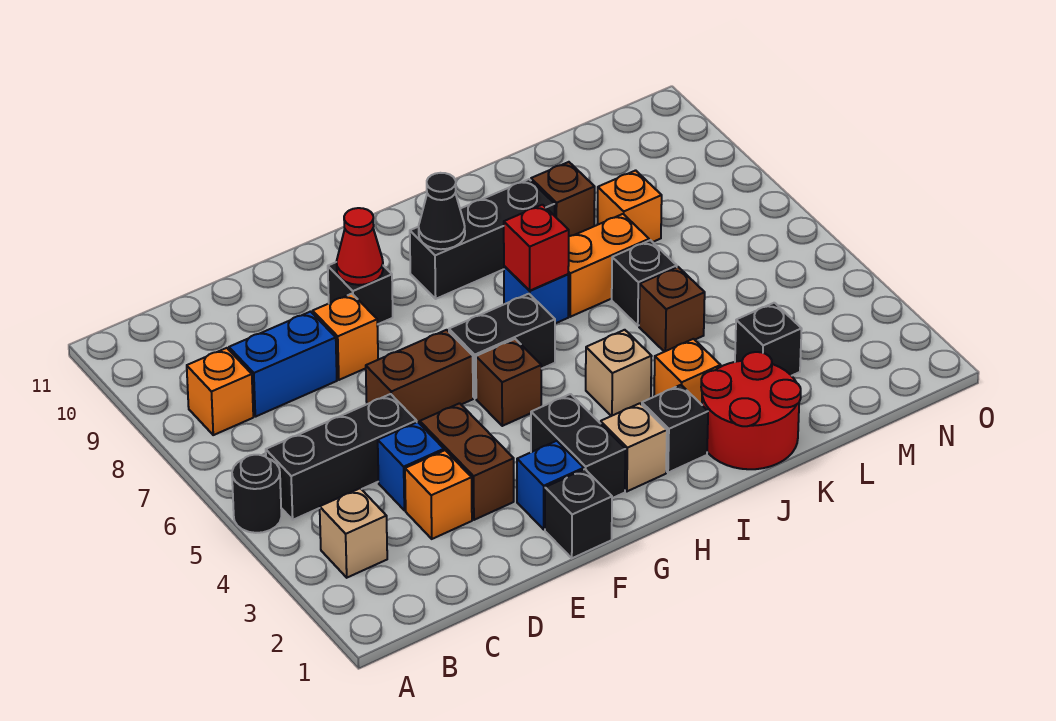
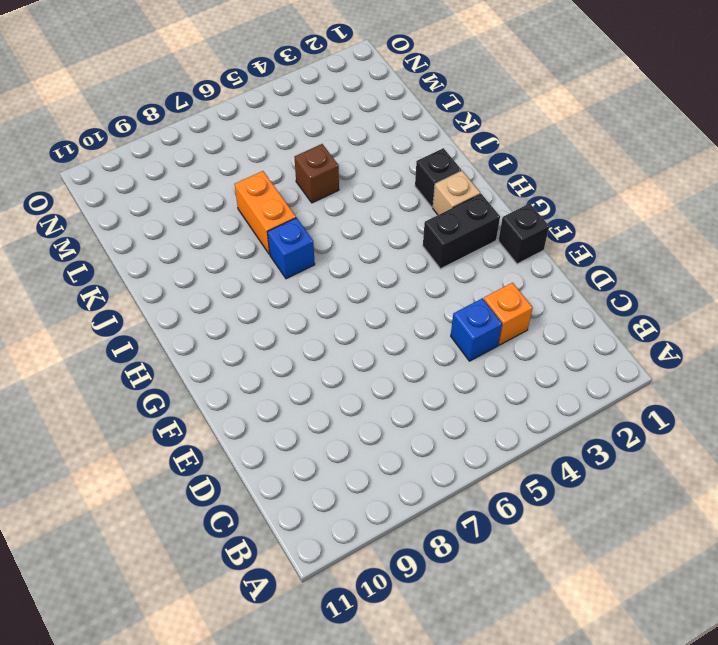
none -> black 1x1 round brick [232,455,281,533]
none -> tan 1x1 brick [320,488,387,578]
none -> black 1x3 brick [266,394,417,520]
none -> orange 1x1 brick [187,348,253,435]

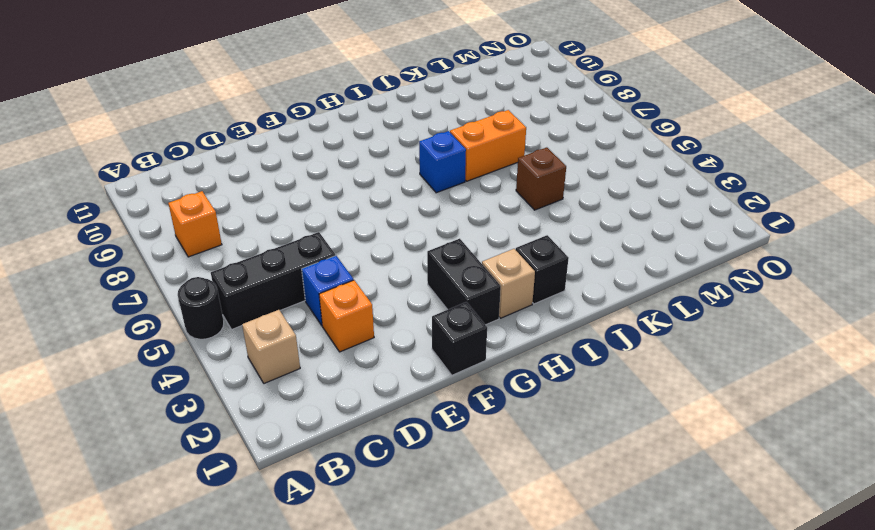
none -> blue 1x2 brick [229,312,337,417]
none -> brown 1x2 brick [420,403,514,520]
none -> brown 1x2 brick [366,330,473,423]
none -> orange 1x1 brick [313,294,378,380]

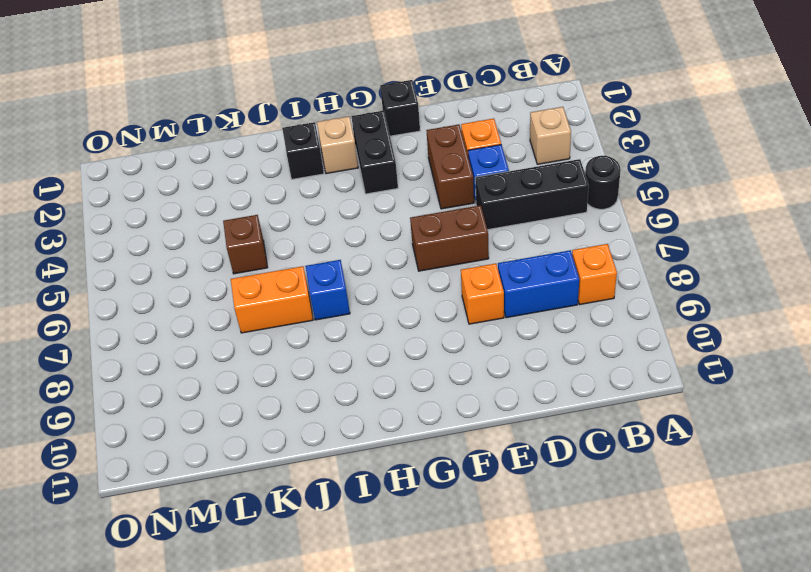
none -> blue 1x1 brick [517,441,584,529]
none -> black 1x1 brick [328,262,393,325]
none -> brown 1x1 brick [476,339,541,426]
none -> black 1x2 brick [449,294,555,398]

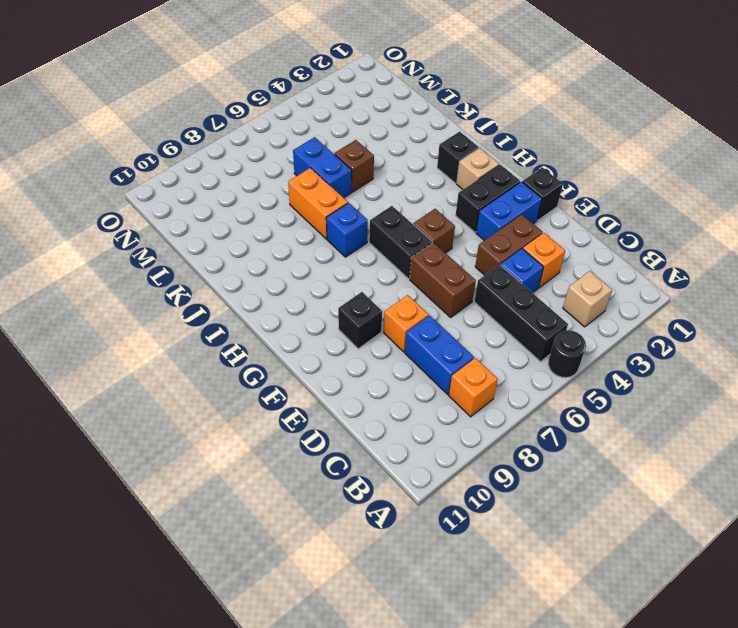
blue 1x2 brick [476,182,542,241] -> blue 1x1 brick [517,441,584,529]
blue 1x2 brick [293,137,352,198] -> black 1x1 brick [612,240,677,326]
none -> black 1x3 brick [410,179,555,299]
none -> tan 1x1 brick [586,330,652,416]
none -> red 2x2 round brick [701,352,801,469]
none -> orange 1x1 brick [654,339,721,405]

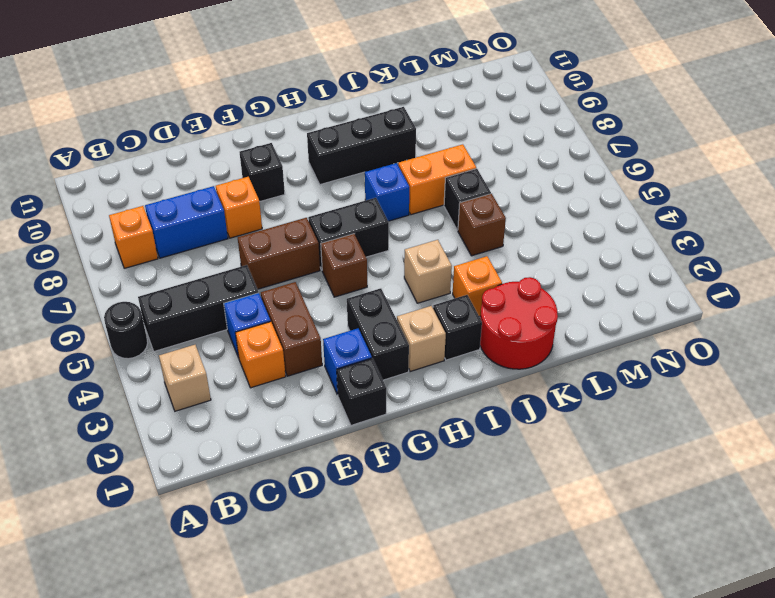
none -> brown 1x1 brick [531,162,595,236]
none -> black 1x1 brick [735,303,802,376]
none -> orange 1x1 brick [597,170,662,242]
none -> red 1x1 cone [336,208,383,285]

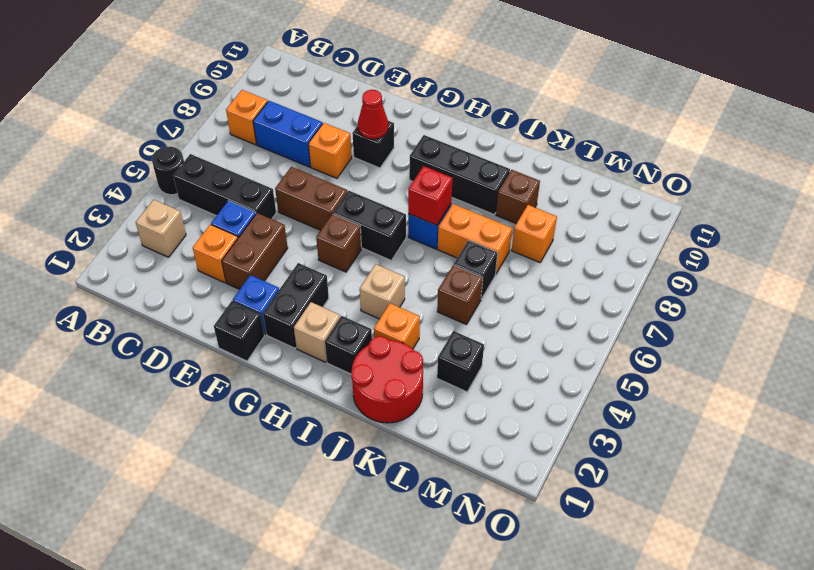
none -> black 1x1 cone [419,173,465,249]

